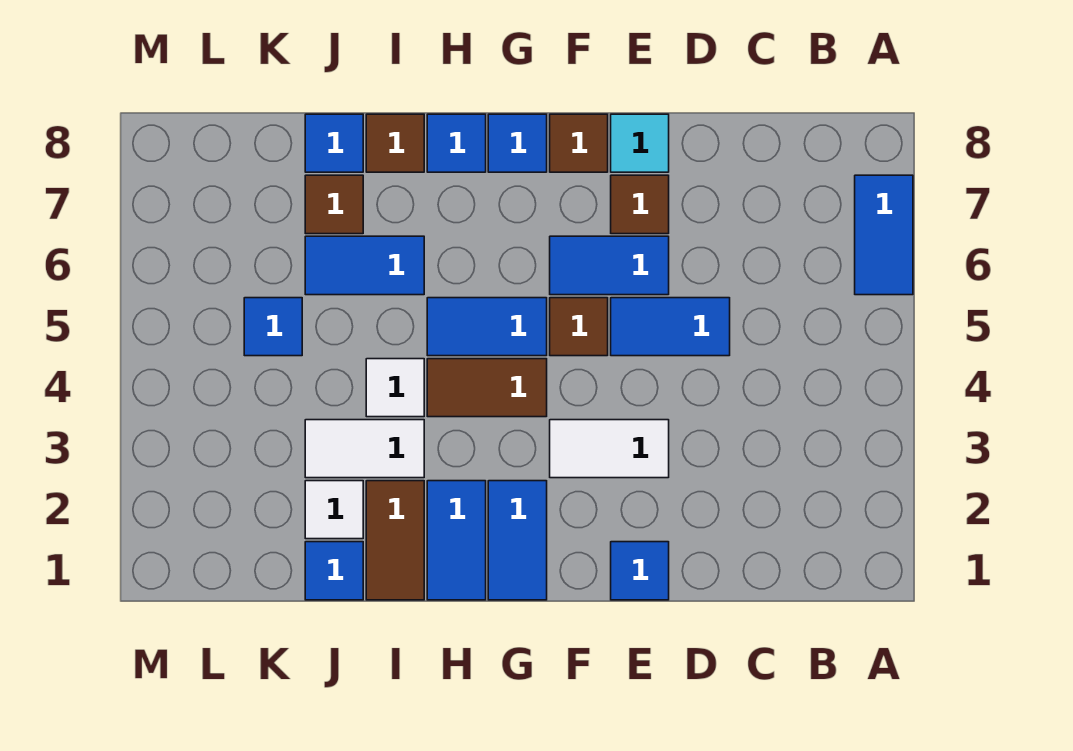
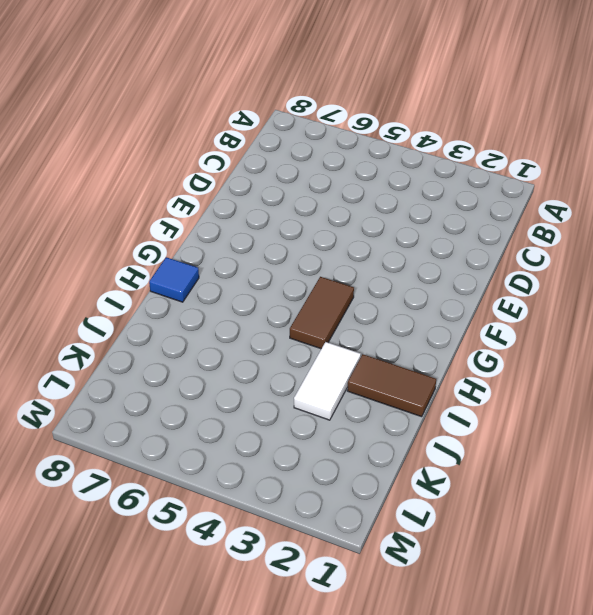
none -> blue 1x2 tile [855,175,913,295]
none -> blue 1x2 tile [611,298,730,356]
none -> blue 1x1 tile [611,542,669,600]

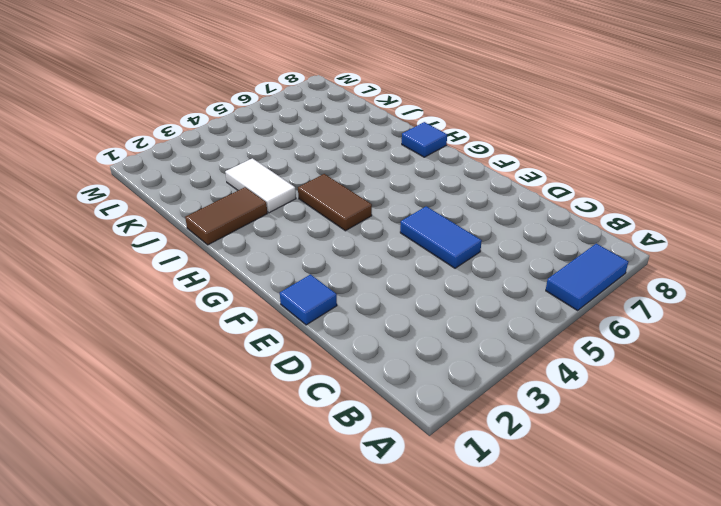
none -> white 1x2 tile [550,420,669,478]
none -> blue 1x2 tile [550,236,669,295]
none -> brown 1x1 tile [611,175,669,234]

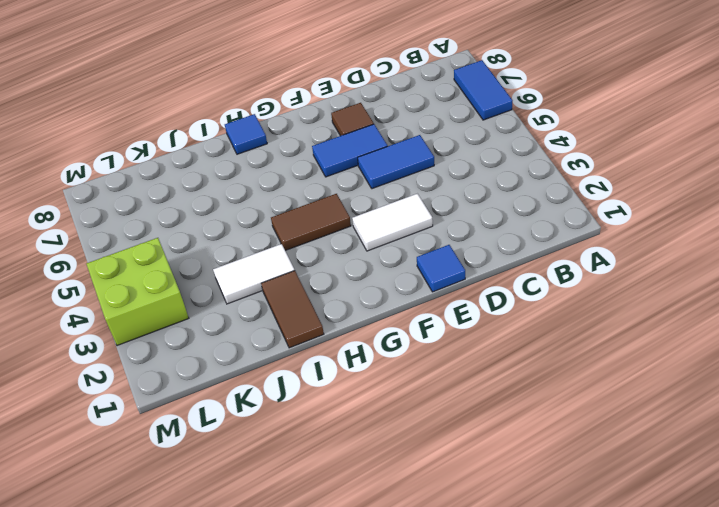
lime 2x2 brick [87,238,189,346] -> none
none -> cyan 1x1 tile [611,114,669,172]
none -> brown 1x1 tile [550,298,608,356]
none -> brown 1x1 tile [550,114,608,172]

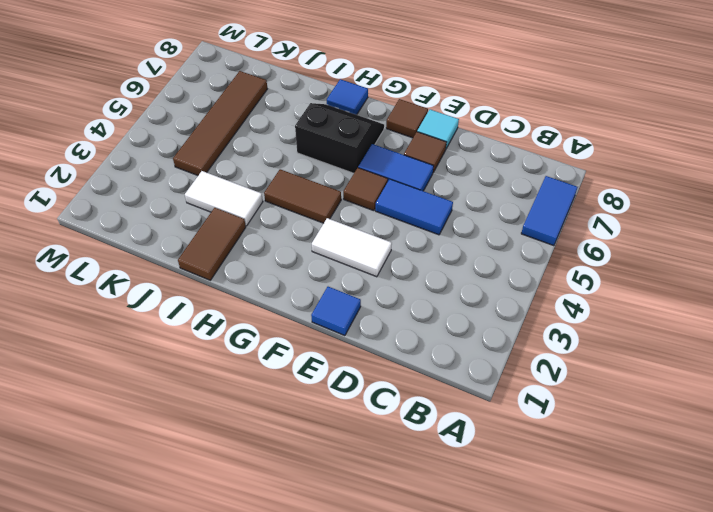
black 2x2 slope [295,103,384,173] -> none
brown 1x4 tile [173,71,267,176] -> blue 1x1 tile [244,298,302,356]
none -> blue 1x2 tile [488,481,547,600]
none -> blue 1x2 tile [427,298,547,356]
none -> blue 1x1 tile [488,114,547,172]

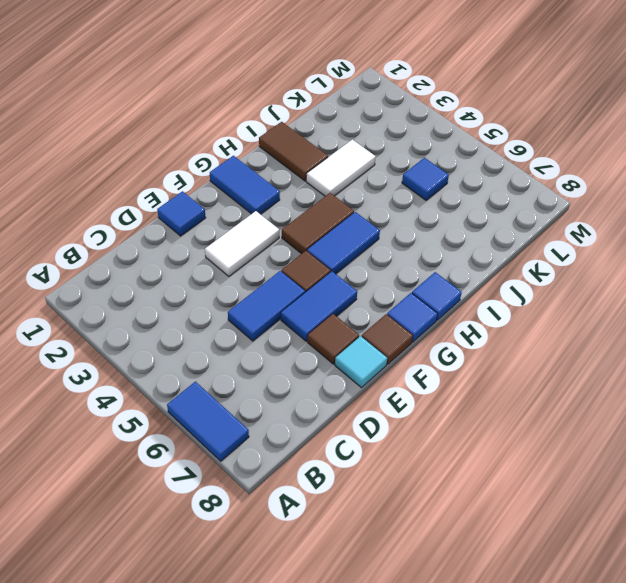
none -> blue 1x2 tile [427,481,486,600]
none -> white 1x1 tile [366,359,424,417]
none -> blue 1x2 tile [305,236,424,295]

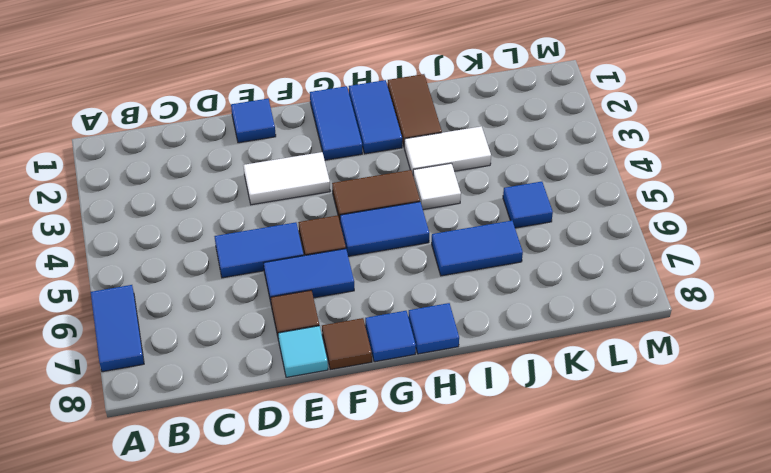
none -> brown 1x1 tile [366,114,424,172]
none -> blue 1x1 tile [305,542,363,600]
none -> white 1x1 tile [305,481,363,539]

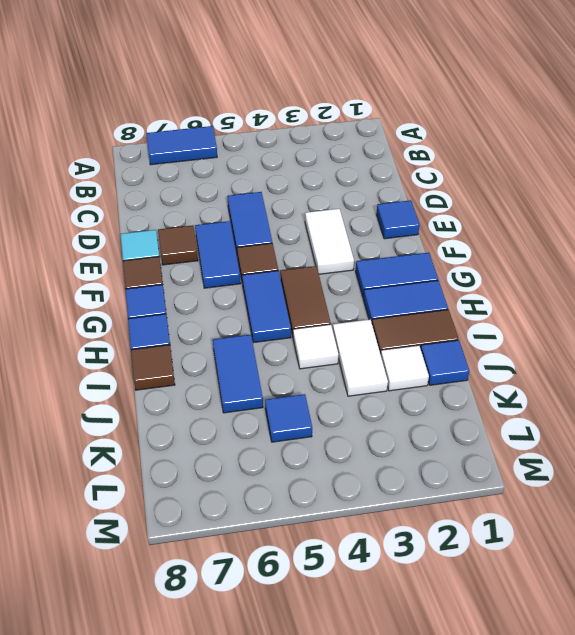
none -> brown 1x1 tile [305,175,363,234]
none -> blue 1x1 tile [305,114,363,172]

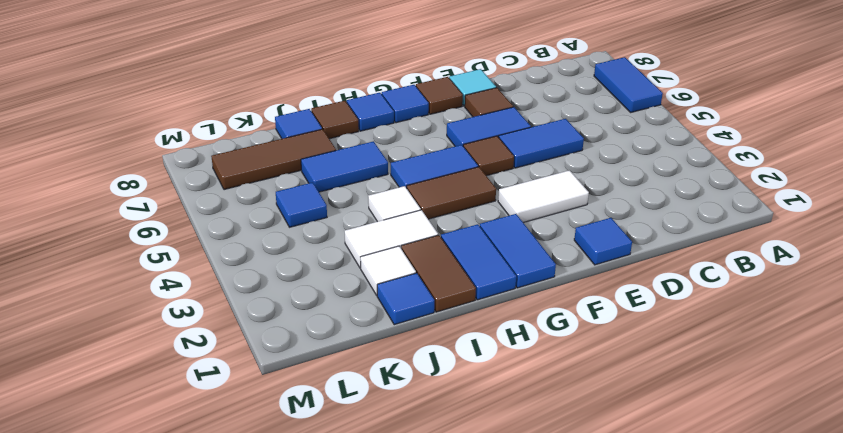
brown 1x3 tile [211,129,336,190] -> brown 1x1 tile [305,175,363,234]

